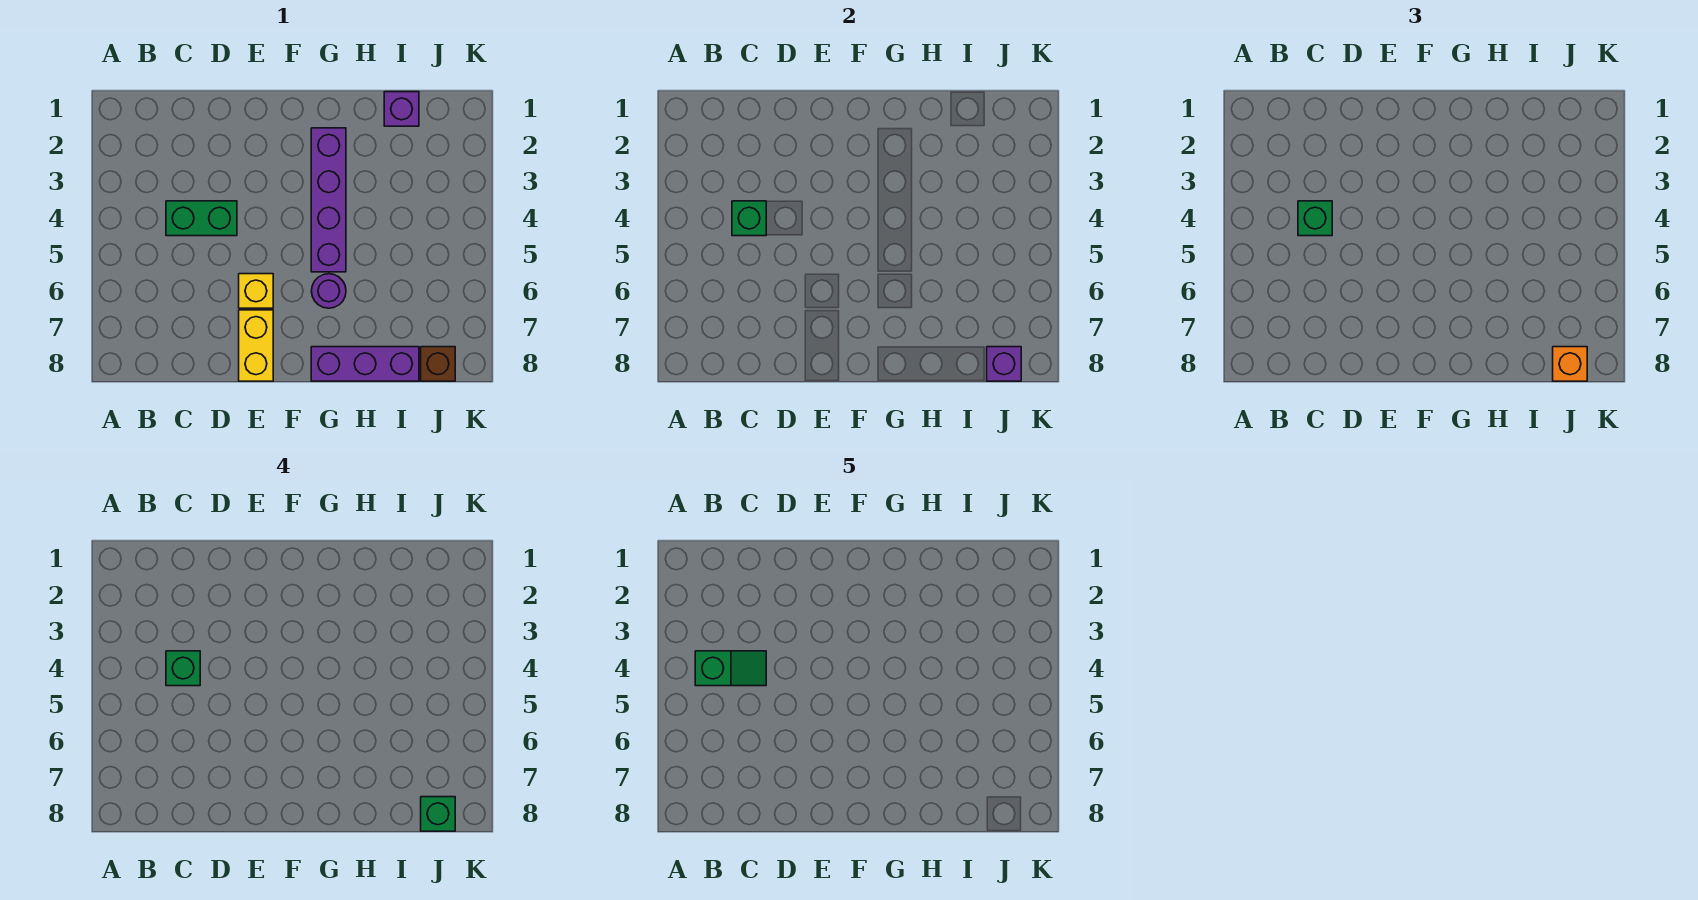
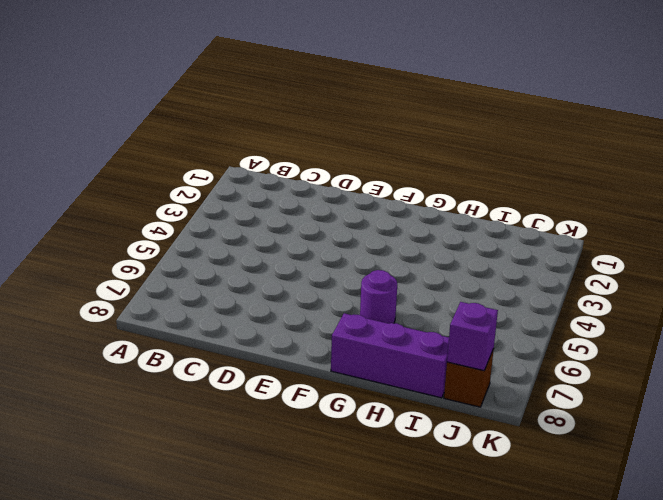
none -> green 1x2 brick [166,201,237,236]
none -> yellow 1x1 brick [239,274,273,308]
none -> yellow 1x2 brick [239,310,273,381]

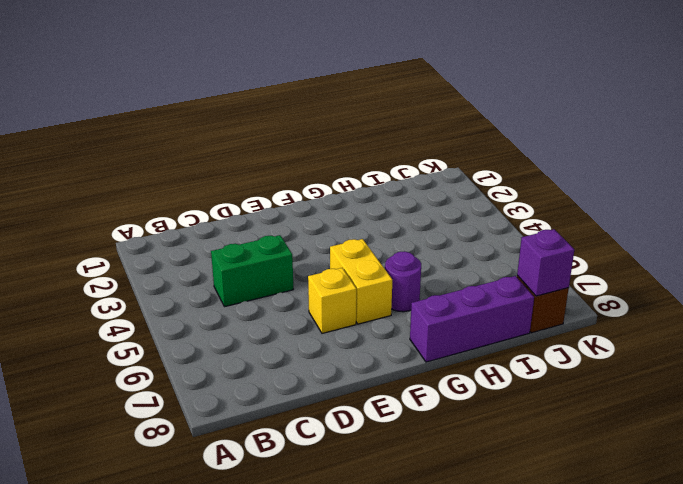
yellow 1x2 brick [330,239,392,324] -> yellow 1x2 brick moved to [239,310,273,381]
none -> purple 1x4 brick [311,128,346,272]
none -> purple 1x1 brick [384,92,419,126]
none -> green 1x1 brick [732,201,766,236]

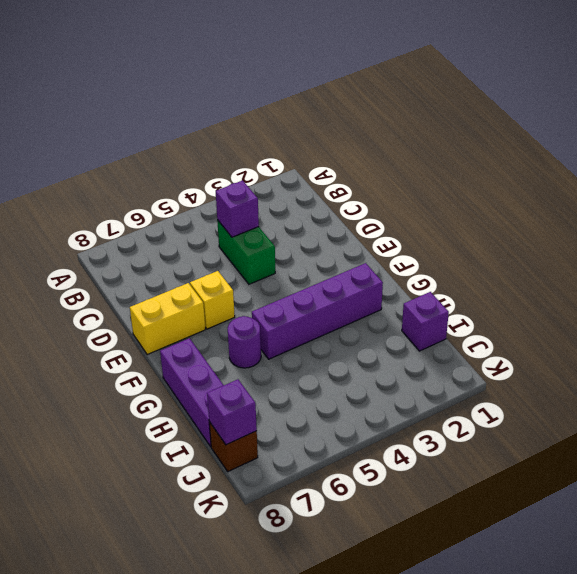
purple 1x1 brick [216,180,259,237] -> green 1x1 brick [732,201,766,236]
none -> green 1x1 brick [1298,201,1332,236]
none -> orange 1x1 brick [1553,347,1587,381]
none -> green 1x1 brick [166,651,200,686]

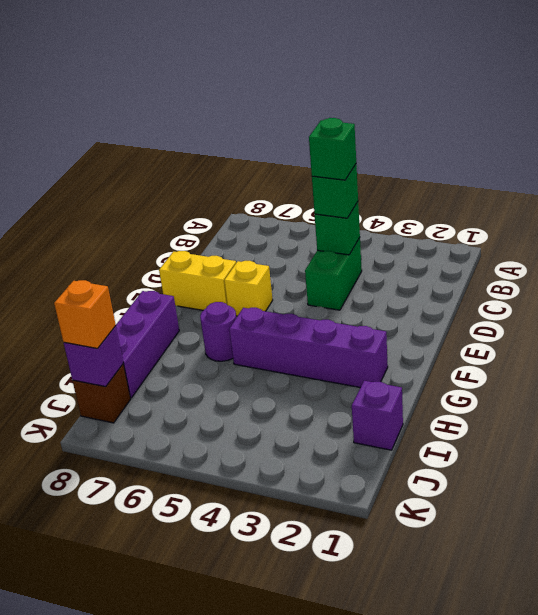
none -> green 1x1 brick [421,797,455,831]
none -> green 1x2 slope [695,651,766,686]

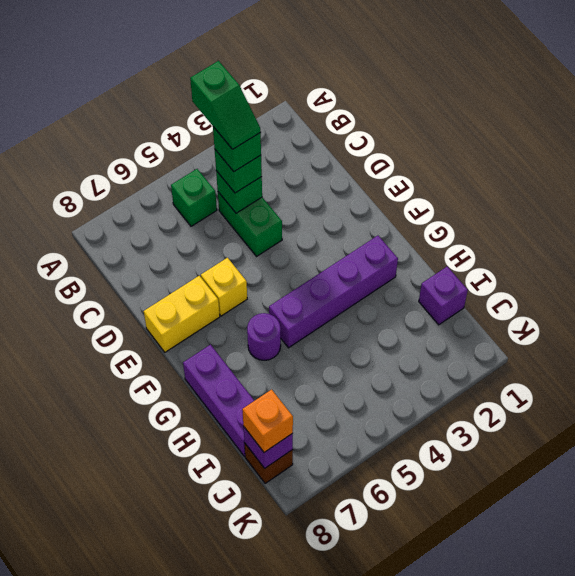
green 1x1 brick [171,169,217,226] -> green 1x1 brick moved to [421,797,455,831]

